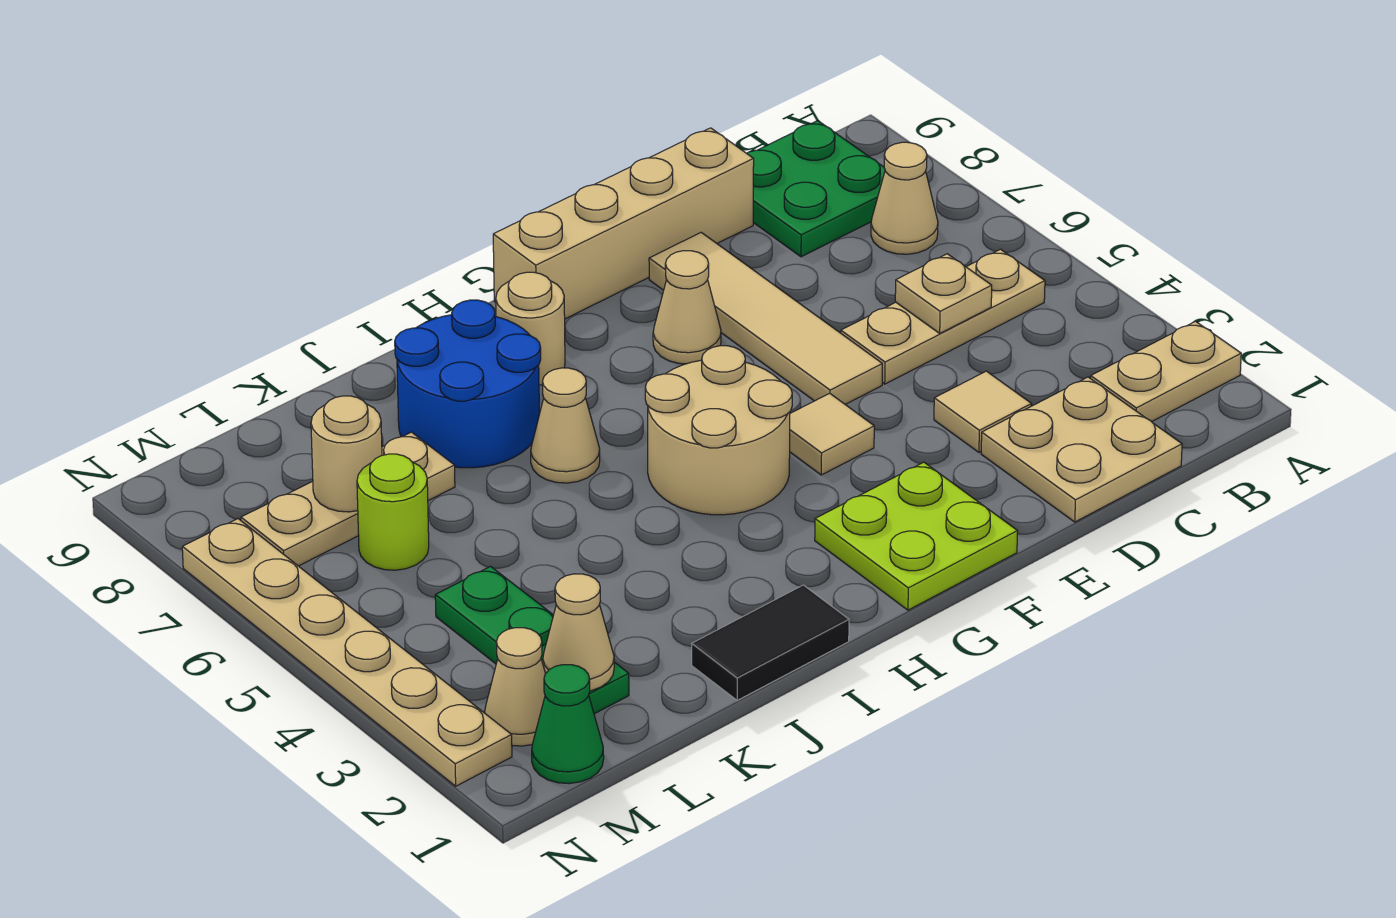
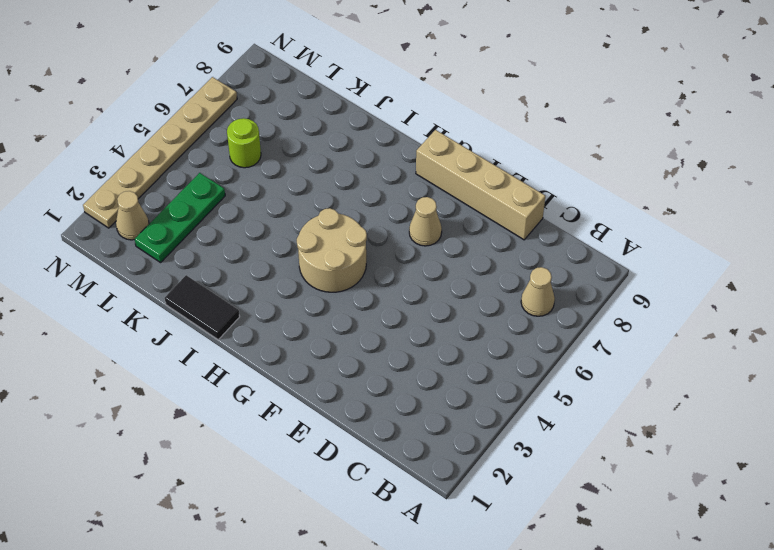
none -> tan 1x2 plate [1091,321,1241,422]
none -> tan 1x3 plate [841,249,1045,384]
none -> green 2x2 plate [747,121,885,257]

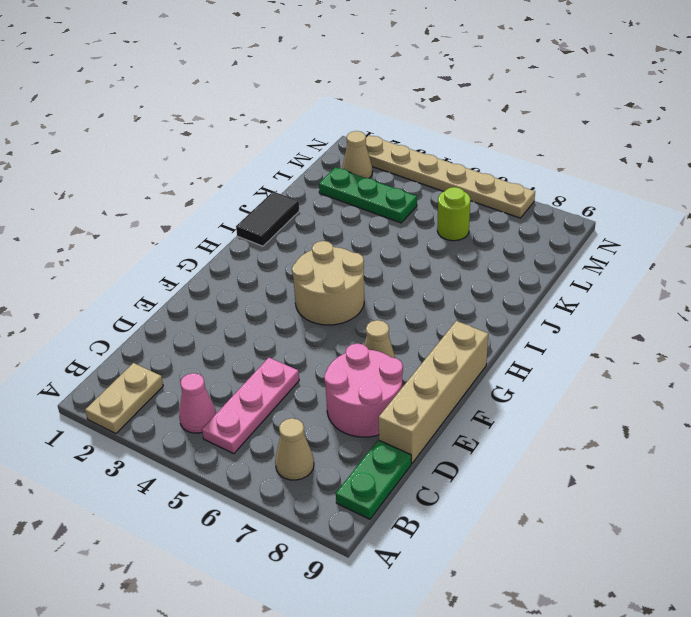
pink 1x1 cone [179,373,216,433] -> none
pink 1x3 plate [202,358,299,454] -> tan 1x3 plate [841,249,1045,384]
green 1x2 plate [336,440,411,519] -> green 2x2 plate [747,121,885,257]
pink 2x2 round brick [324,343,403,437] -> tan 1x4 tile [649,232,882,405]
none -> tan 2x2 plate [981,377,1182,522]
none -> tan 1x1 tile [934,371,1031,452]
none -> lime 2x2 plate [815,462,1018,610]

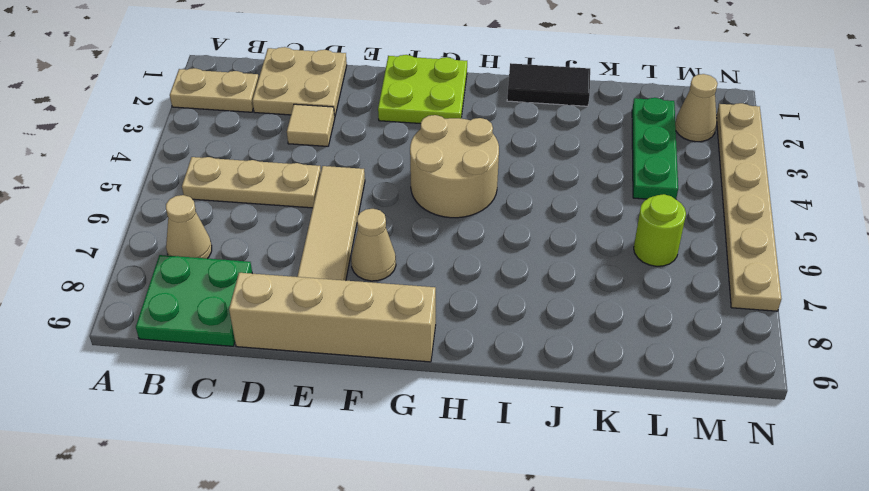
none -> tan 1x1 tile [790,393,874,475]
none -> tan 1x1 round brick [496,272,565,385]
none -> tan 1x1 cone [531,368,600,483]

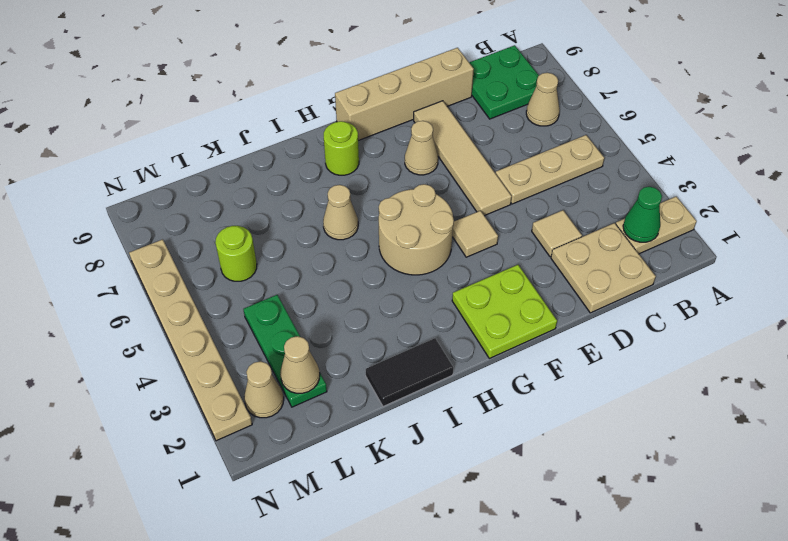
green 1x1 cone [623,187,662,242] -> green 1x1 cone moved to [532,665,604,784]
lime 1x1 round brick [324,121,359,175] -> tan 1x1 round brick [496,272,565,385]
none -> blue 2x2 round brick [395,300,541,468]
none -> tan 1x3 plate [241,432,455,566]
none -> tan 1x1 plate [895,254,992,333]

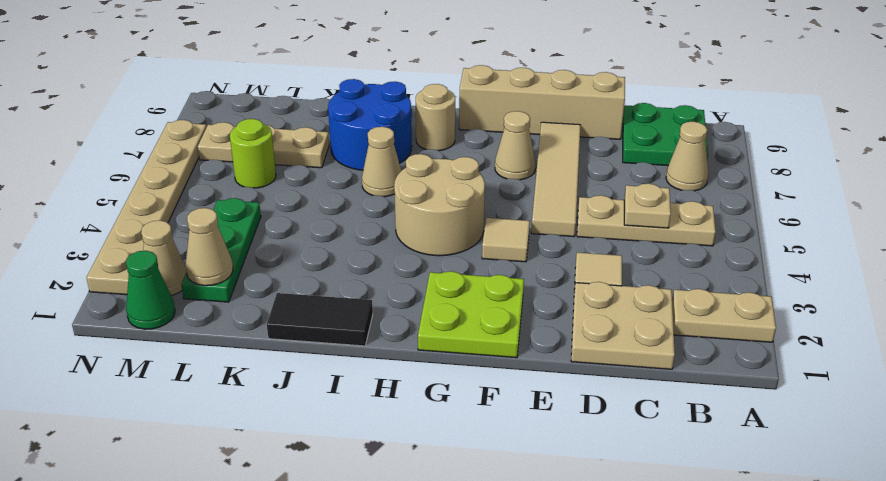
none -> tan 1x1 round brick [311,396,382,512]

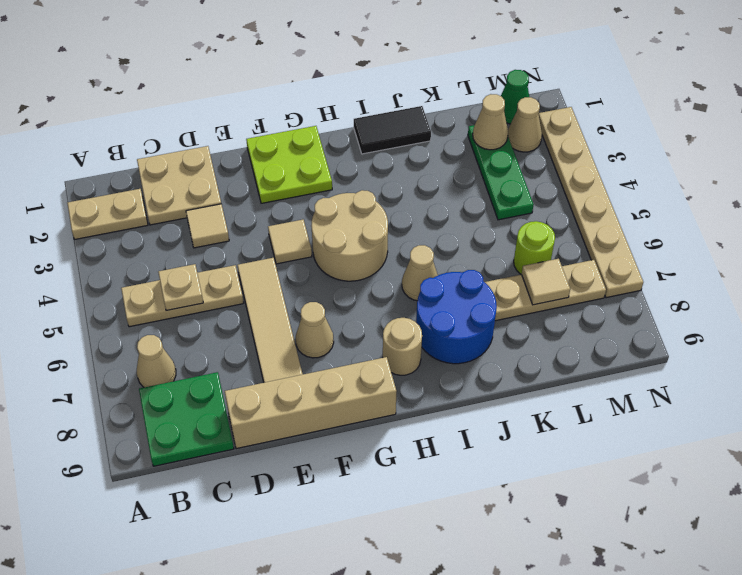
tan 1x1 tile [522,259,570,305] -> tan 1x1 round brick [311,396,382,512]

